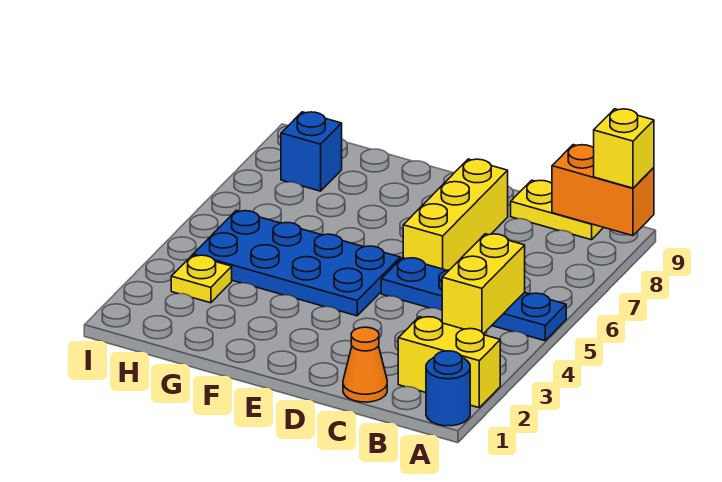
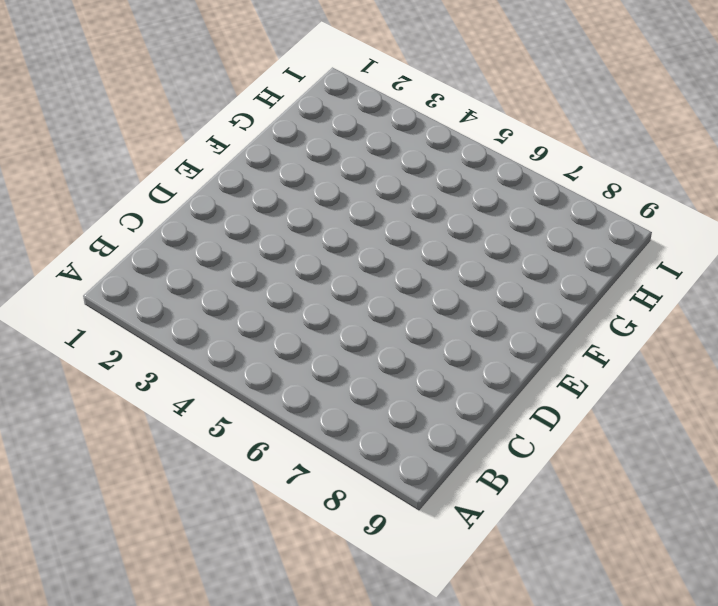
none -> blue 1x1 round brick [426,351,470,426]
none -> yellow 1x2 brick [398,317,500,408]
none -> blue 1x4 plate [381,258,566,341]

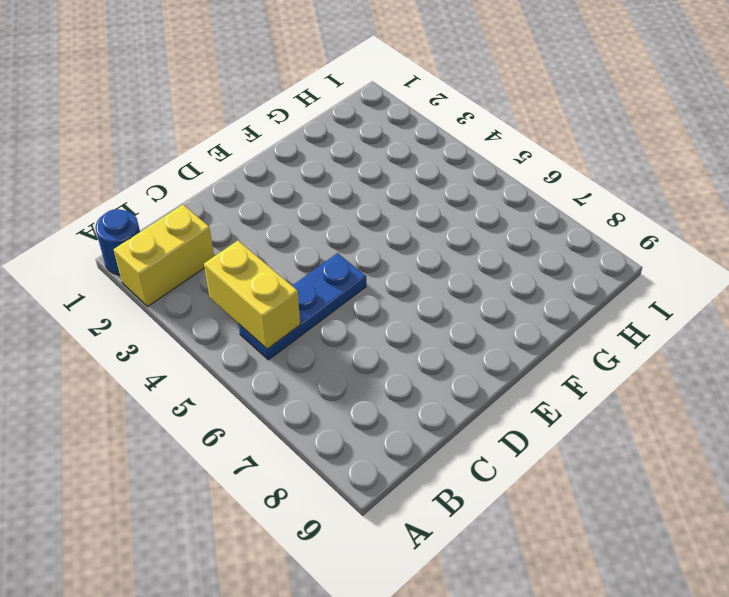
blue 1x3 plate [239,253,366,360] -> blue 1x4 plate [381,258,566,341]
none -> yellow 1x2 plate [511,180,604,240]
none -> orange 1x1 cone [343,327,387,402]
none -> yellow 1x3 brick [403,159,508,270]

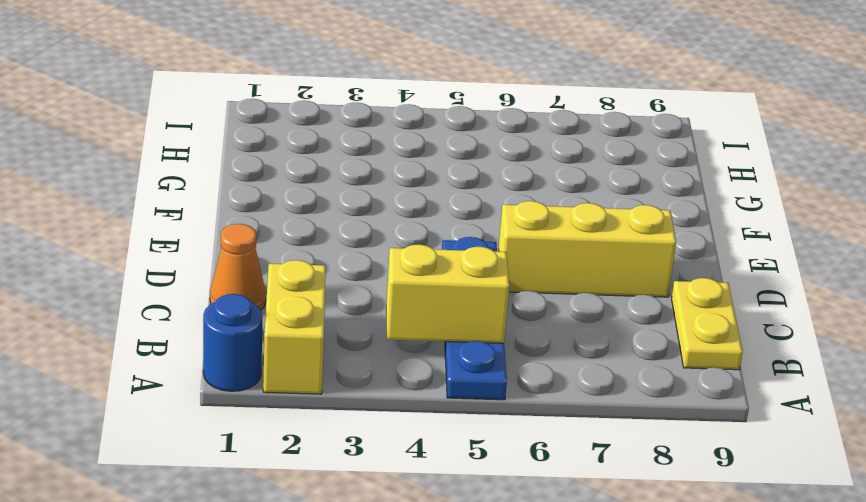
none -> blue 2x4 plate [193,211,400,316]
none -> yellow 1x1 plate [171,255,232,303]
none -> blue 1x1 brick [281,112,342,191]

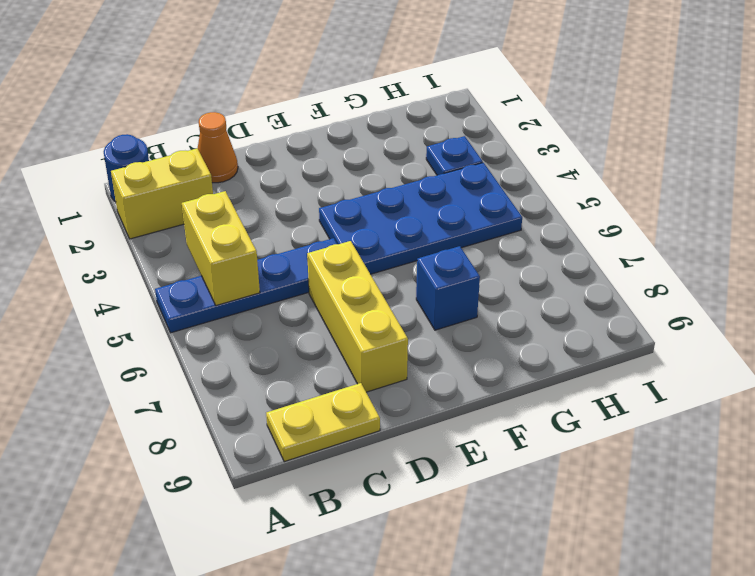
blue 1x1 brick [416,246,480,330] -> blue 1x1 brick moved to [281,112,342,191]
blue 1x1 plate [426,136,483,175] -> yellow 1x1 plate [171,255,232,303]
none -> orange 1x2 brick [552,145,654,236]
none -> yellow 1x1 brick [594,109,654,188]

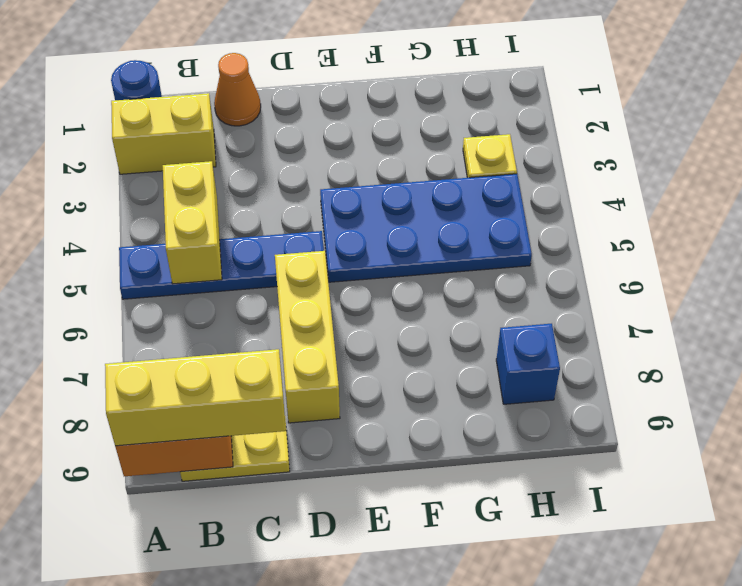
yellow 1x3 brick [105,349,286,446] -> yellow 1x1 brick [594,109,654,188]

